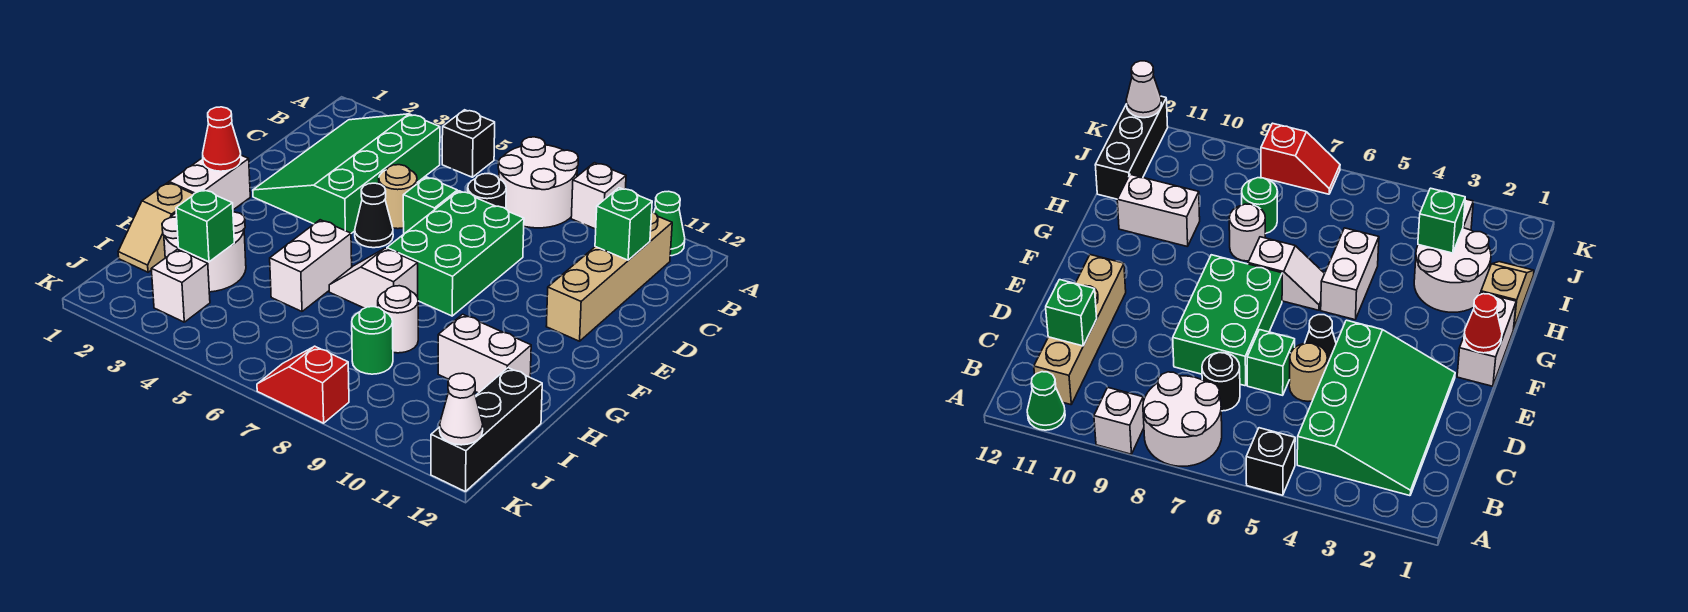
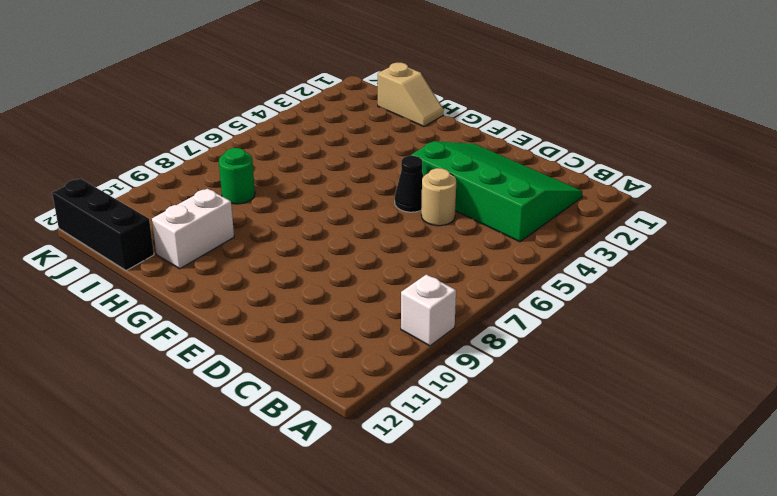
tan 1x2 slope [378,63,444,126] -> tan 1x2 slope turned to [118,183,194,272]
none -> black 1x1 brick [442,110,495,177]
none -> white 2x2 round brick [498,137,578,228]
none -> green 1x1 cone [654,191,685,256]

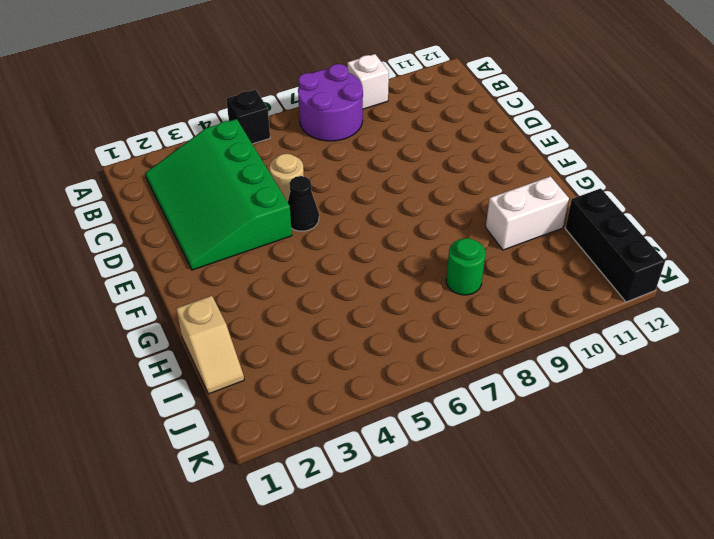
purple 2x2 round brick [298,64,363,141] -> white 2x2 round brick [498,137,578,228]
none -> green 1x1 cone [654,191,685,256]
none -> tan 1x4 brick [546,212,672,341]
none -> black 1x1 round brick [468,174,506,209]

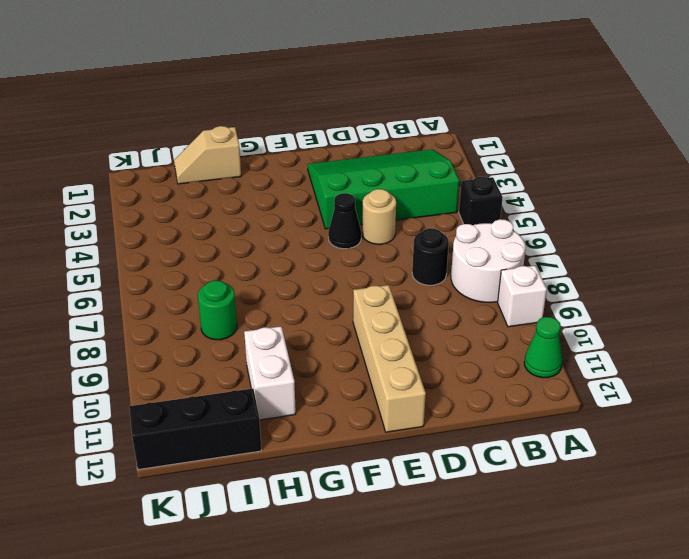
tan 1x4 brick [353,285,426,432] -> tan 1x4 brick turned to [546,212,672,341]
none -> green 1x1 brick [403,177,457,234]
none -> green 2x3 brick [387,191,524,316]
none -> white 1x2 brick [169,155,250,210]

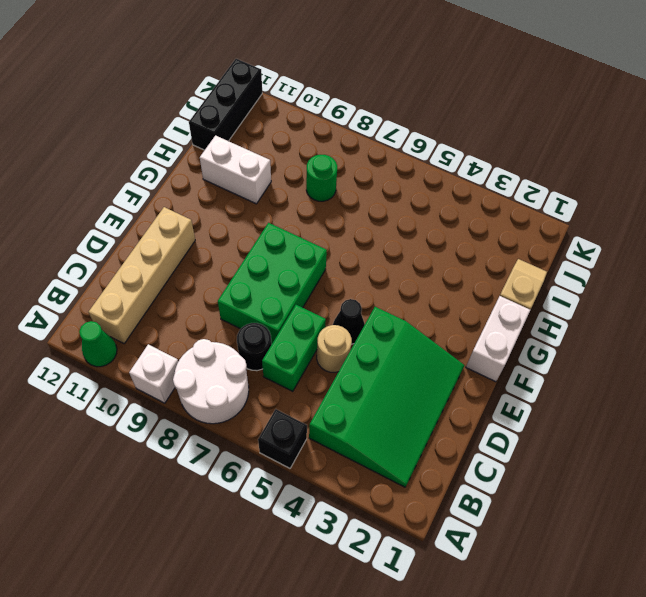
green 1x2 brick [262,305,326,391] -> green 1x1 brick [403,177,457,234]
none -> white 1x2 brick [270,220,352,311]
none -> white 1x2 slope [329,248,418,308]
none -> white 2x2 round brick [162,212,246,292]

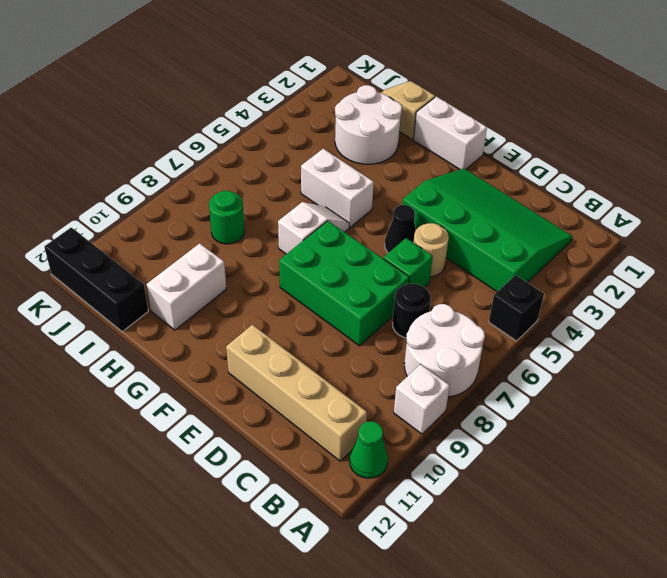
none -> white 1x1 round brick [378,286,418,353]
none -> white 1x1 brick [151,249,210,322]
none -> red 1x2 slope [257,346,349,423]

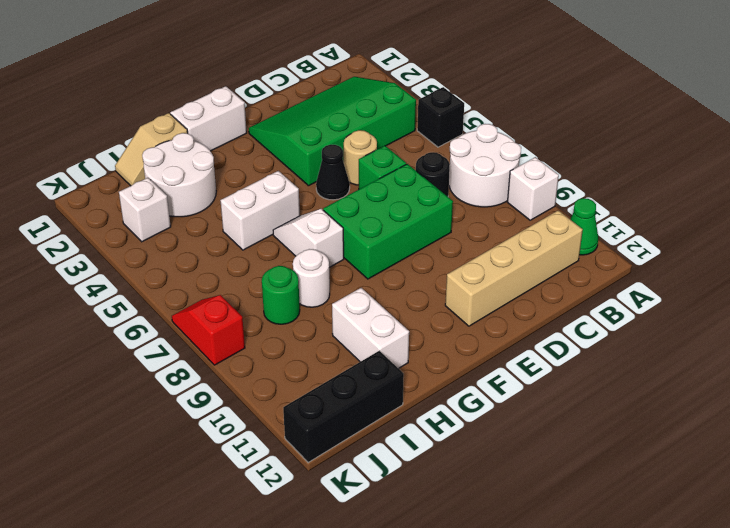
none -> green 1x1 brick [595,188,652,260]
none -> red 1x1 cone [203,107,241,171]
none -> green 1x1 brick [176,189,234,262]

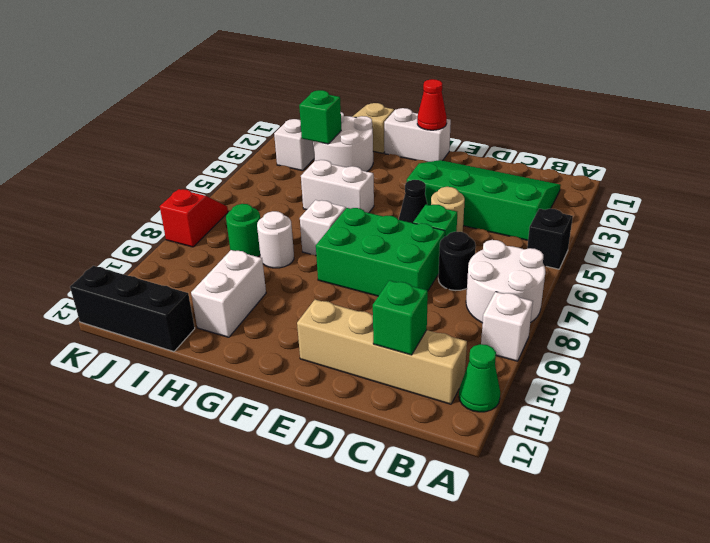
none -> white 1x1 cone [440,373,483,445]

